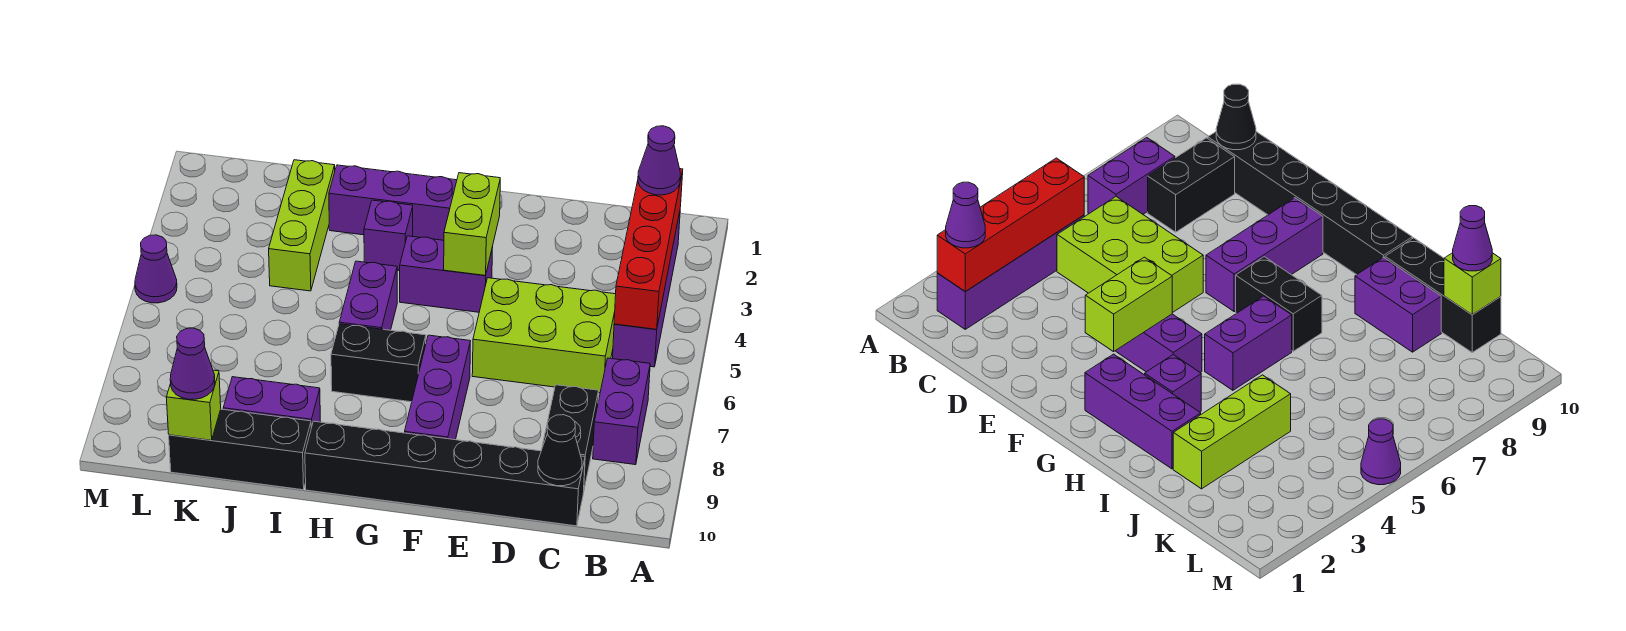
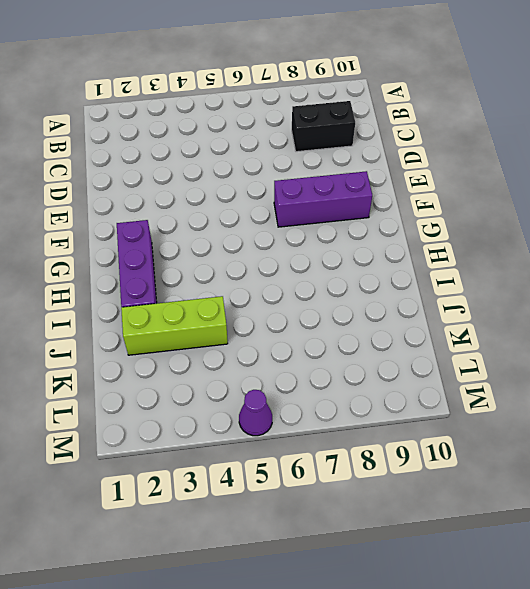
none -> purple 1x4 brick [613,212,680,367]
none -> purple 1x2 brick [593,358,650,465]
none -> lime 2x3 brick [472,278,616,393]

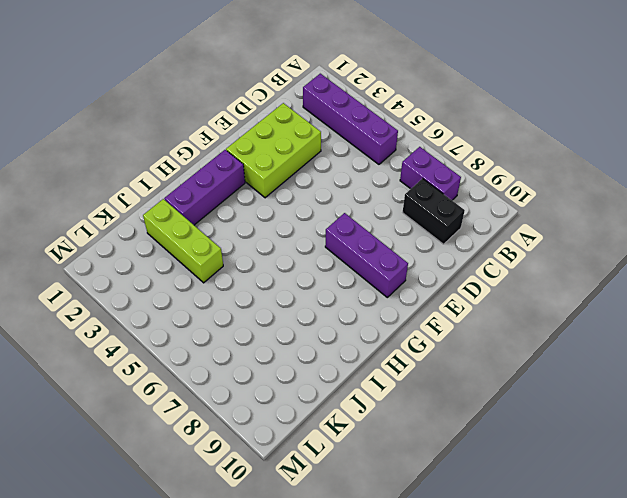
lime 2x3 brick [226,103,321,198] -> lime 2x3 brick moved to [472,278,616,393]
none -> black 1x6 brick [305,421,585,526]
none -> purple 1x2 brick [400,236,493,312]
none -> black 1x2 brick [331,324,426,402]

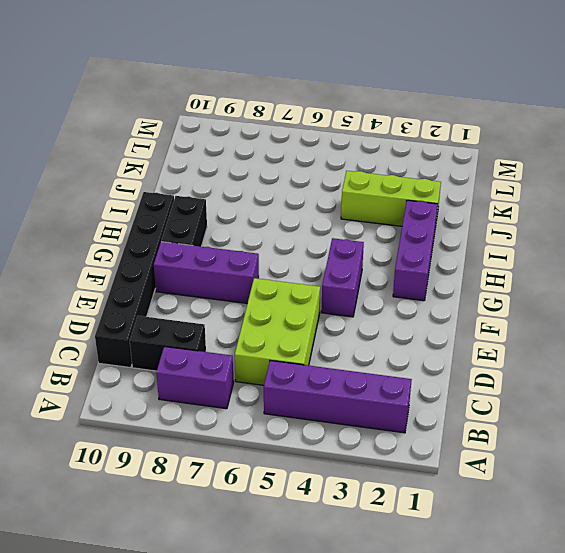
black 1x2 brick [161,196,207,247] -> black 1x2 brick moved to [331,324,426,402]
none -> purple 1x1 brick [364,200,413,271]
none -> purple 1x2 brick [339,261,397,330]
none -> purple 1x2 brick [223,377,320,428]

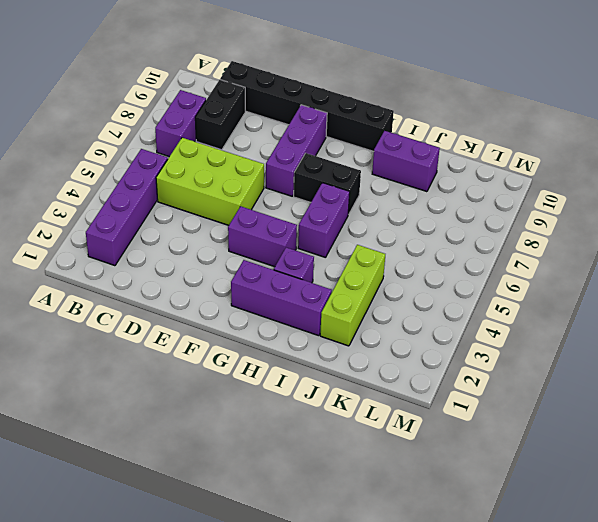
none -> black 1x3 brick [169,409,311,490]
none -> purple 1x1 cone [135,235,177,303]
none -> red 1x4 brick [614,169,683,329]

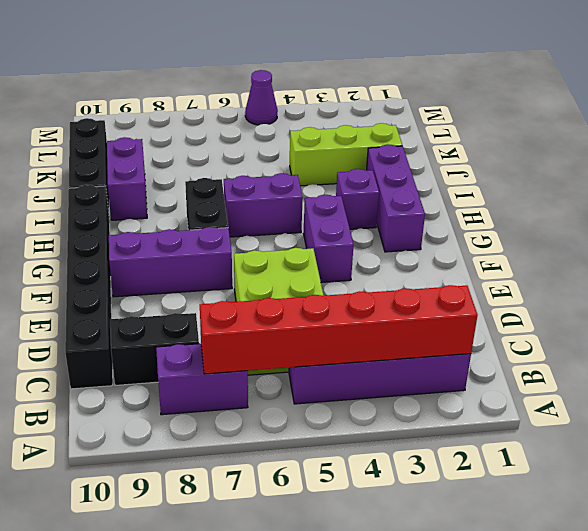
red 1x6 brick [200,285,478,374] -> red 1x4 brick [614,169,683,329]
none -> black 1x1 cone [538,415,582,486]
none -> lime 1x2 brick [444,173,500,276]
none -> lime 1x1 brick [166,370,221,440]

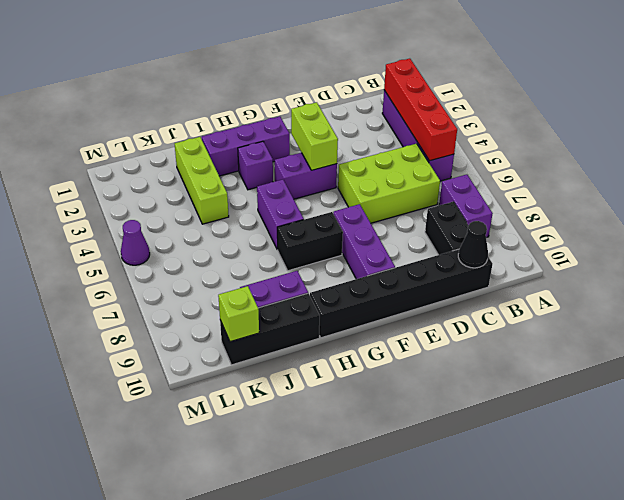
none -> purple 1x1 cone [638,126,680,195]
none -> purple 1x1 cone [170,328,215,399]

